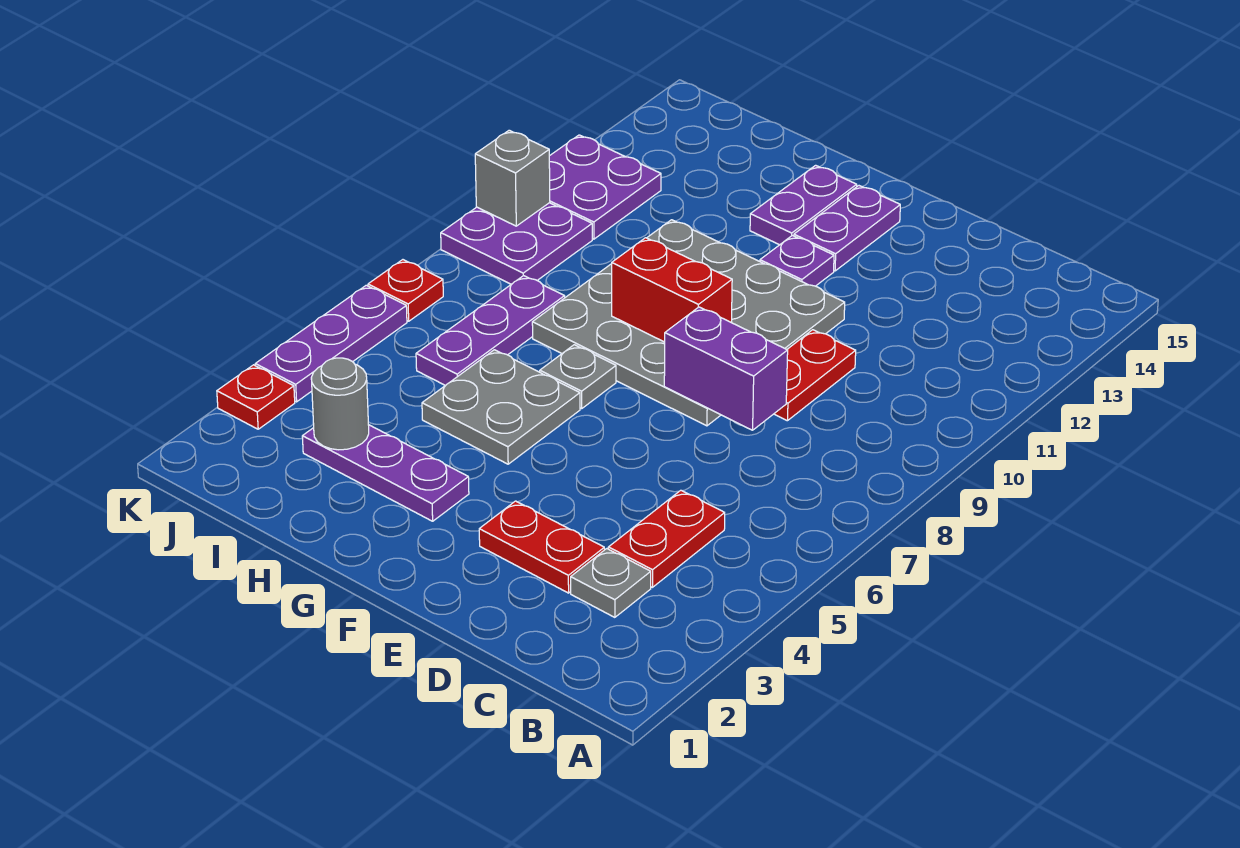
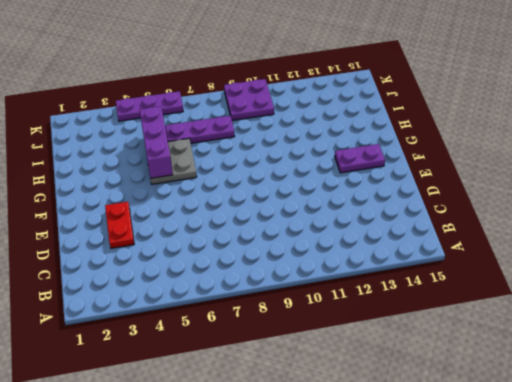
purple 1x3 brick [140,106,173,178] -> none
none -> grey 1x1 plate [571,549,651,617]
none -> red 1x2 plate [608,490,725,587]
none -> red 1x2 plate [774,330,856,421]

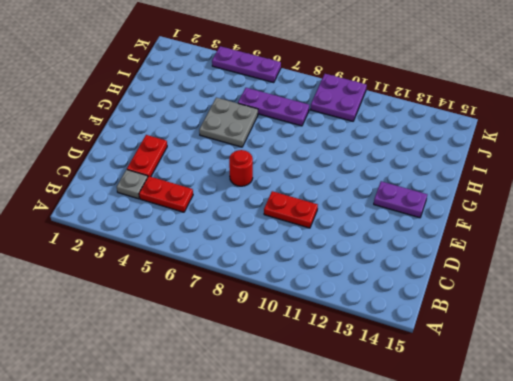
red 1x1 round brick [229,150,253,186] -> none
none -> grey 4x4 plate [532,220,845,426]
none -> purple 1x1 plate [760,236,834,286]
none -> purple 1x3 plate [302,425,469,521]

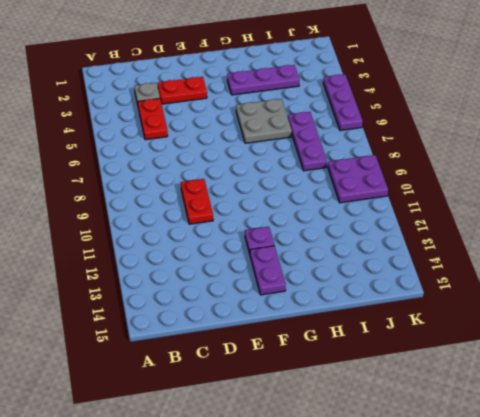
none -> grey 4x4 plate [532,220,845,426]
none -> grey 1x1 plate [540,345,616,409]
none -> purple 1x2 plate [750,165,857,245]

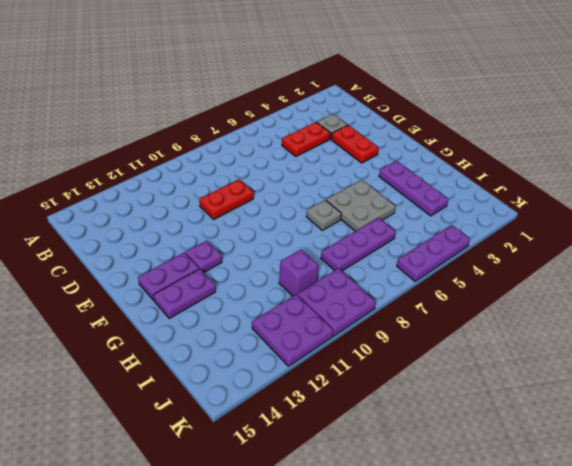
purple 1x1 brick [279,249,319,296] -> none
none -> grey 4x4 plate [532,220,845,426]
none -> red 1x1 plate [217,365,295,429]
none -> red 1x1 plate [368,260,443,321]

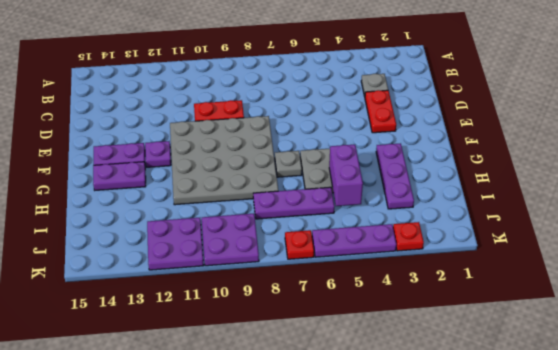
purple 1x2 brick [329,145,363,206] -> purple 1x2 brick moved to [664,307,788,430]
none -> red 1x2 plate [608,490,725,587]
none -> red 1x2 brick [612,238,732,342]
none -> grey 1x1 round brick [311,358,369,450]

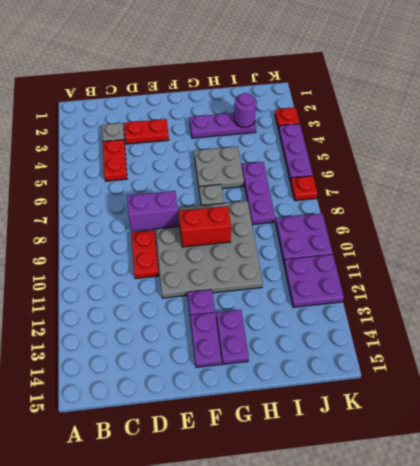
purple 1x1 round brick [234,93,256,127] -> grey 1x1 round brick [311,358,369,450]
none -> grey 1x1 brick [475,130,550,226]

